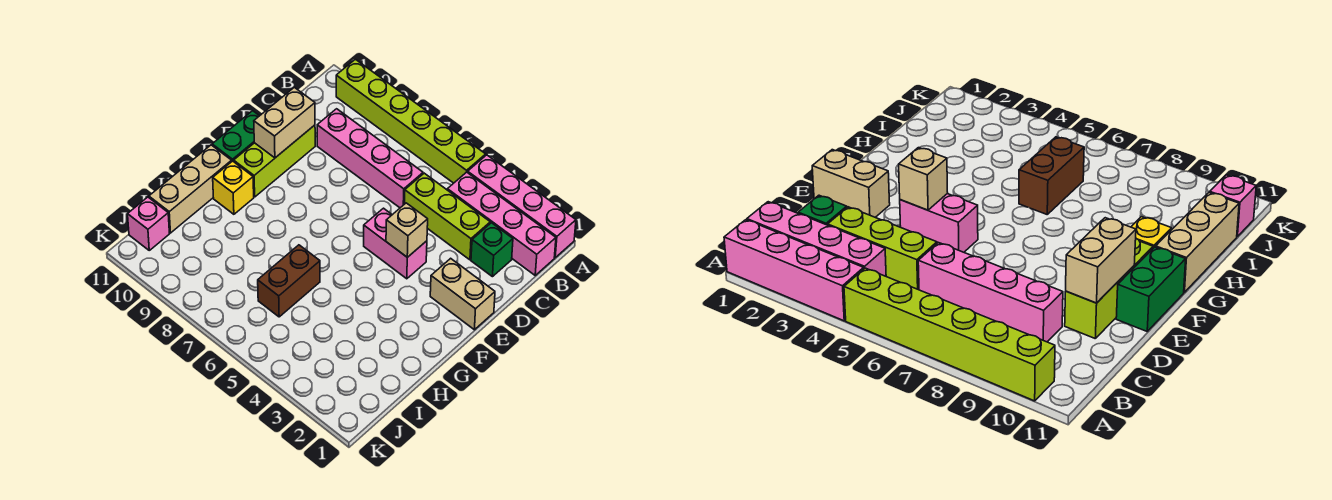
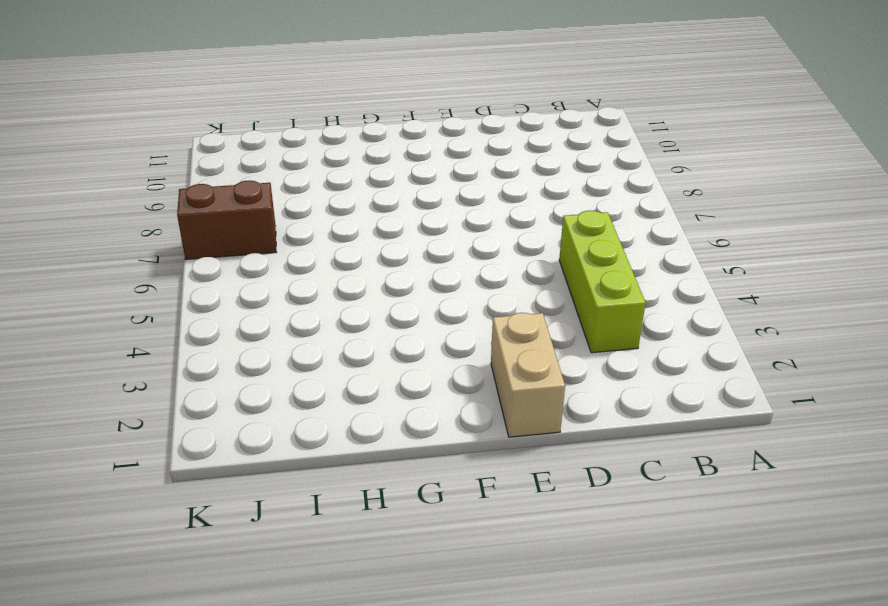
brown 1x2 brick [177,180,276,260] -> brown 1x2 brick moved to [258,245,320,317]
none -> pink 1x4 brick [468,155,576,258]
none -> lime 1x6 brick [336,59,486,183]
none -> pink 1x4 brick [447,172,556,275]

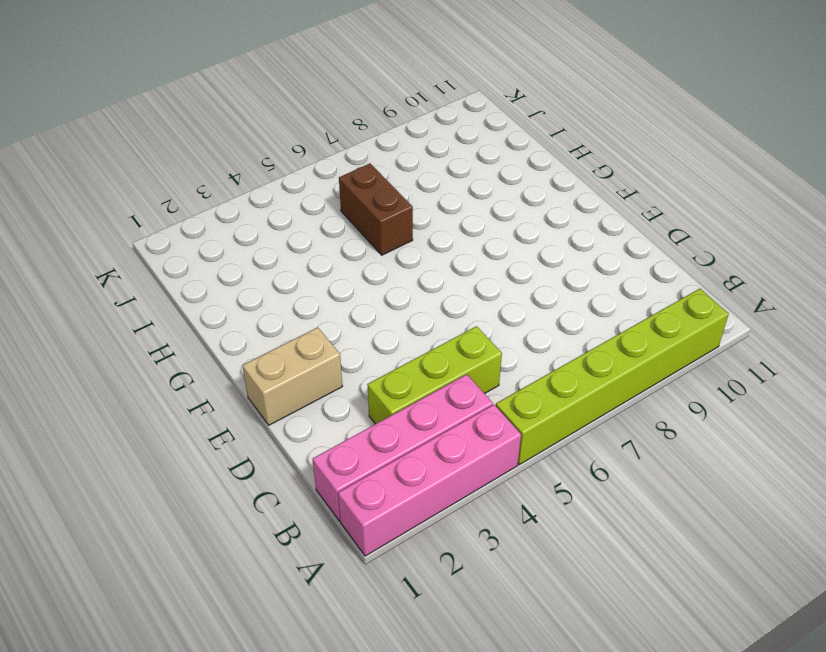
none -> green 1x1 brick [471,223,513,277]
none -> pink 1x4 brick [317,109,423,208]
none -> lime 1x3 brick [234,125,315,197]

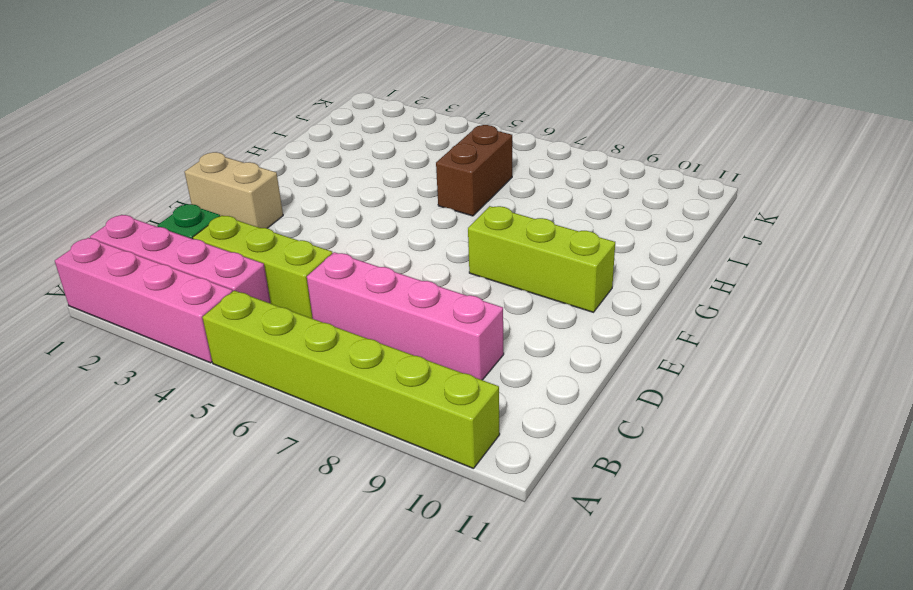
lime 1x3 brick [468,206,615,312] -> lime 1x3 brick turned to [234,125,315,197]
none -> pink 1x2 brick [364,208,427,279]
none -> green 1x2 brick [212,111,259,162]
none -> yellow 1x1 brick [213,161,254,214]

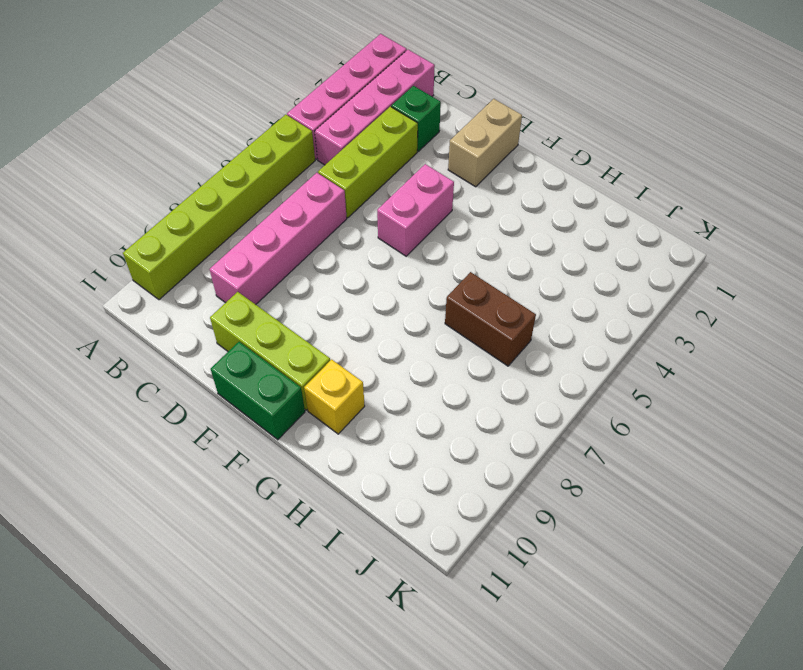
none -> tan 1x3 brick [149,145,232,233]
none -> pink 1x1 brick [128,197,170,250]
none -> tan 1x2 brick [254,87,315,158]

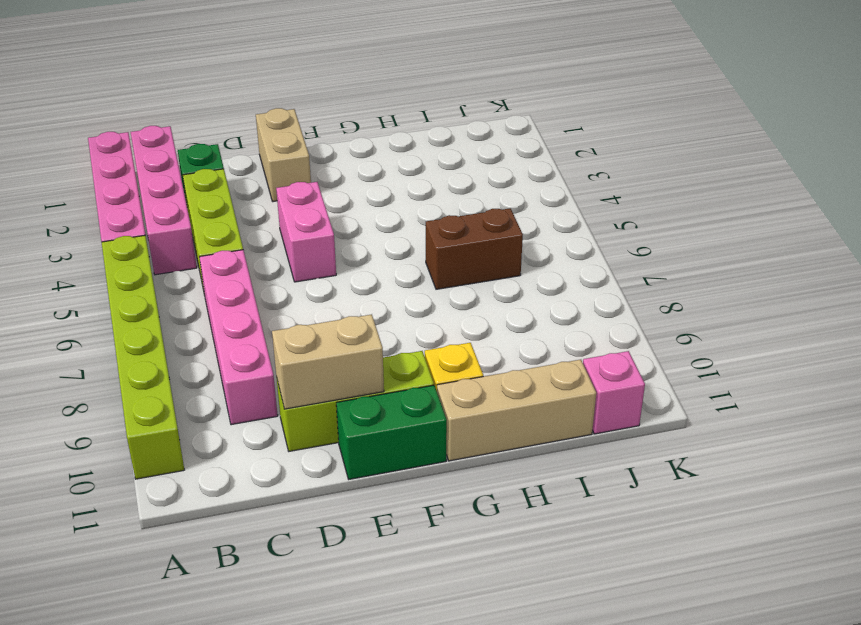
none -> tan 1x1 brick [386,203,428,257]

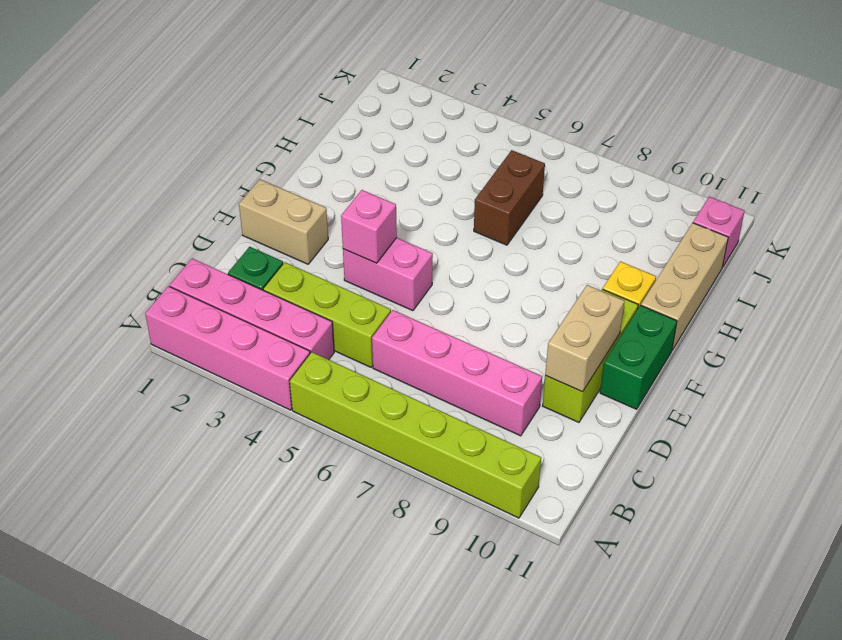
pink 1x1 brick [341,190,397,263] -> tan 1x1 brick [386,203,428,257]

